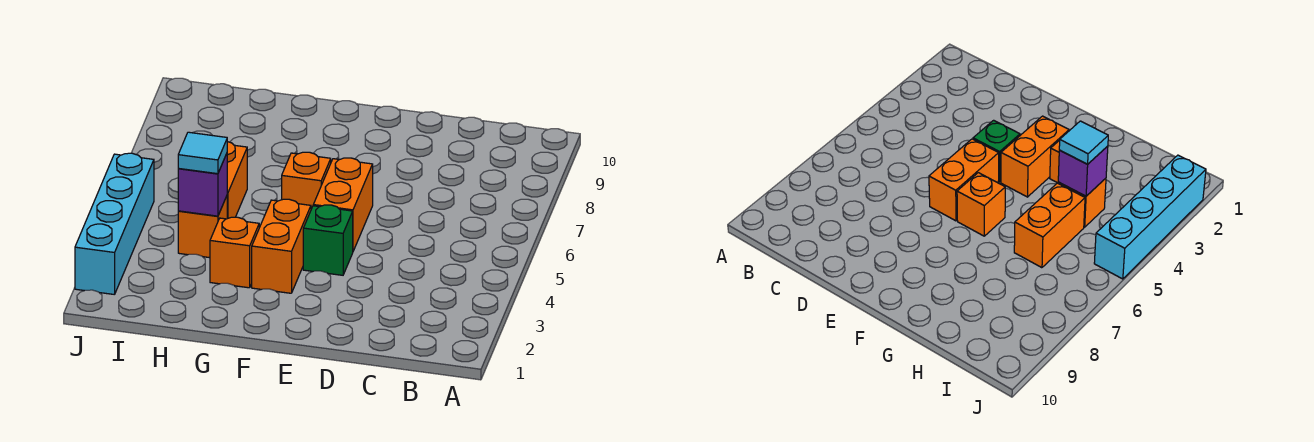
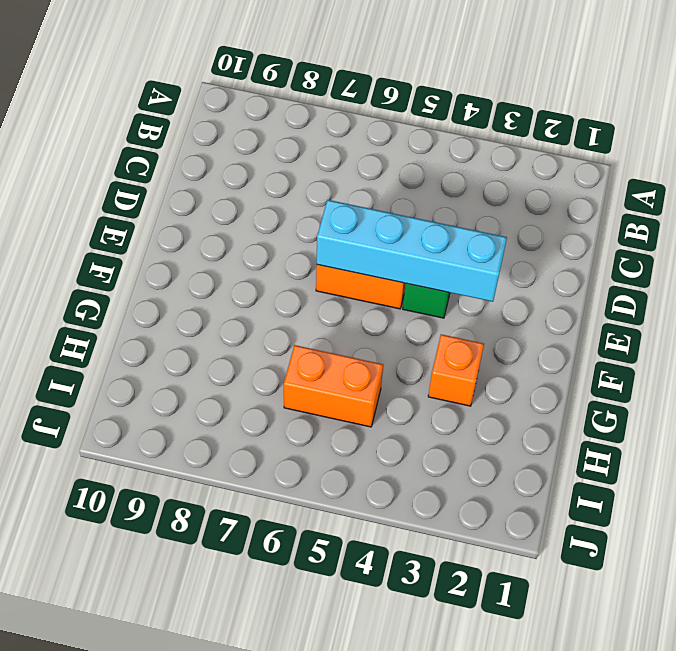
cyan 1x4 brick [317,200,507,302] -> cyan 1x4 brick moved to [75,153,154,295]
none -> orange 1x2 brick [252,199,311,293]
none -> orange 1x1 brick [282,152,331,209]

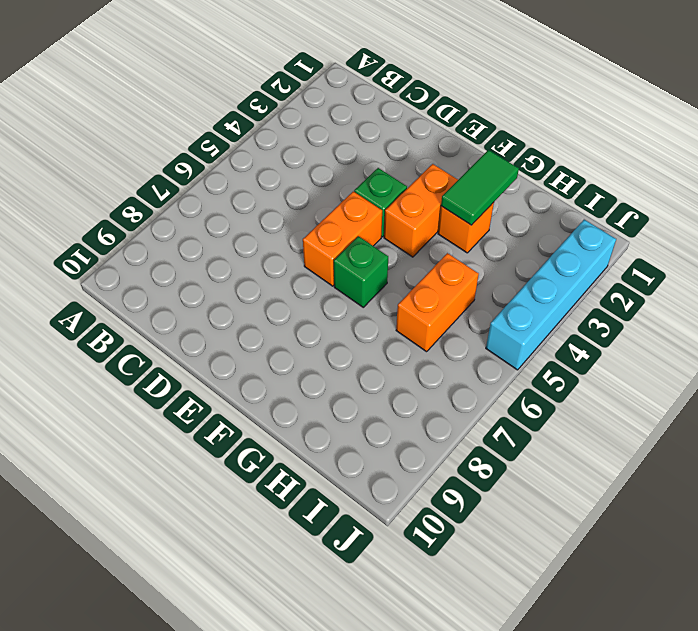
green 1x1 brick [334,236,388,307] -> orange 1x1 brick [282,152,331,209]
green 1x2 tile [441,150,519,225] -> none
none -> orange 1x1 brick [178,196,227,258]
none -> purple 1x1 brick [178,154,227,216]

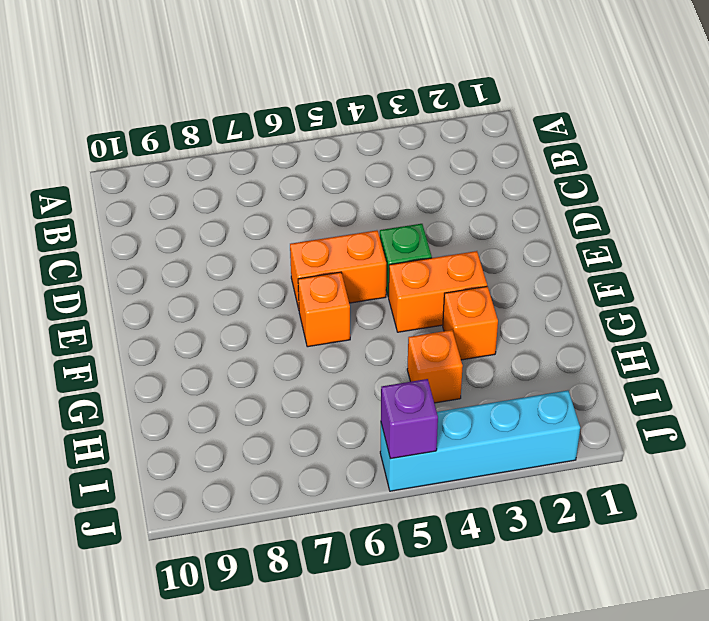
purple 1x1 brick [381,379,438,459] -> purple 1x1 brick moved to [178,154,227,216]
none -> orange 1x2 brick [227,142,247,219]
none -> cyan 1x1 tile [178,132,227,174]

